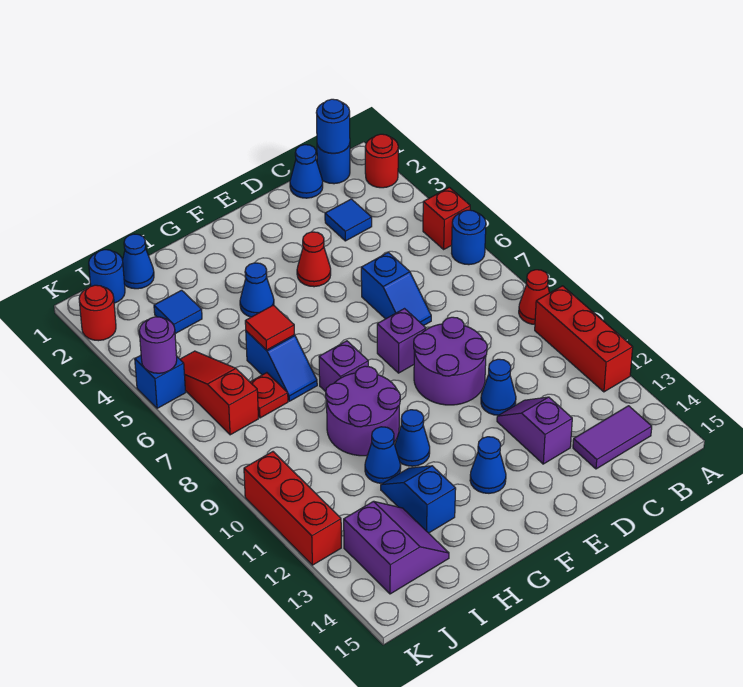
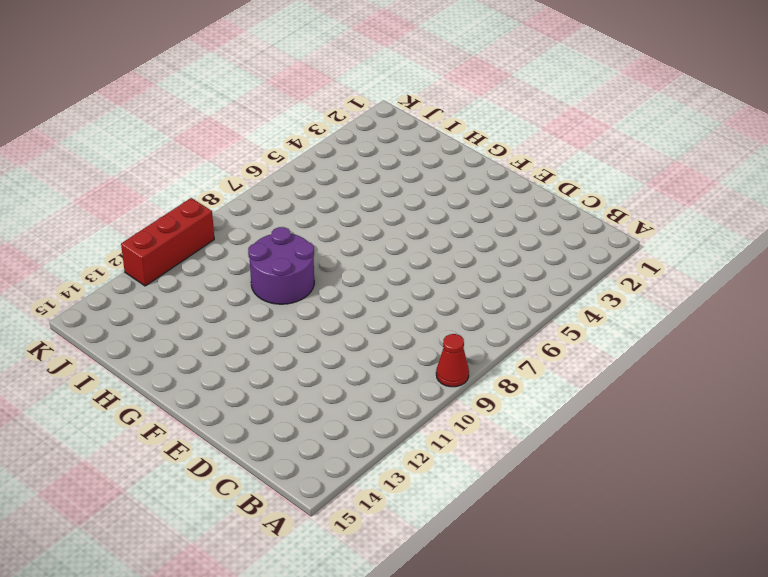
none -> red 1x1 round brick [365,134,398,188]
none -> red 1x1 brick [423,187,470,249]
none -> blue 1x1 round brick [452,210,486,265]
none -> red 1x3 brick [535,286,633,392]

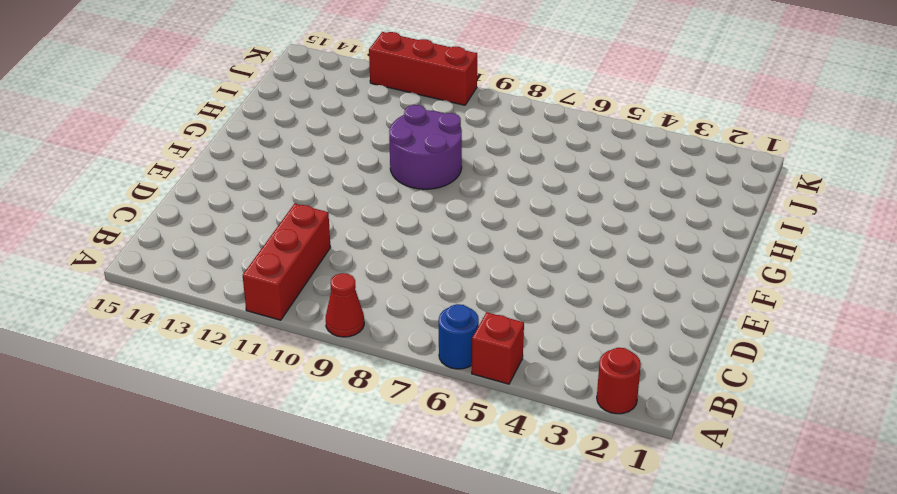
red 1x3 brick [243,204,331,320] -> red 1x3 brick turned to [535,286,633,392]
none -> blue 1x1 round brick [317,144,350,184]
none -> purple 1x2 tile [573,406,652,469]
none -> blue 1x1 cone [290,145,323,198]
none -> blue 1x1 tile [325,199,372,241]

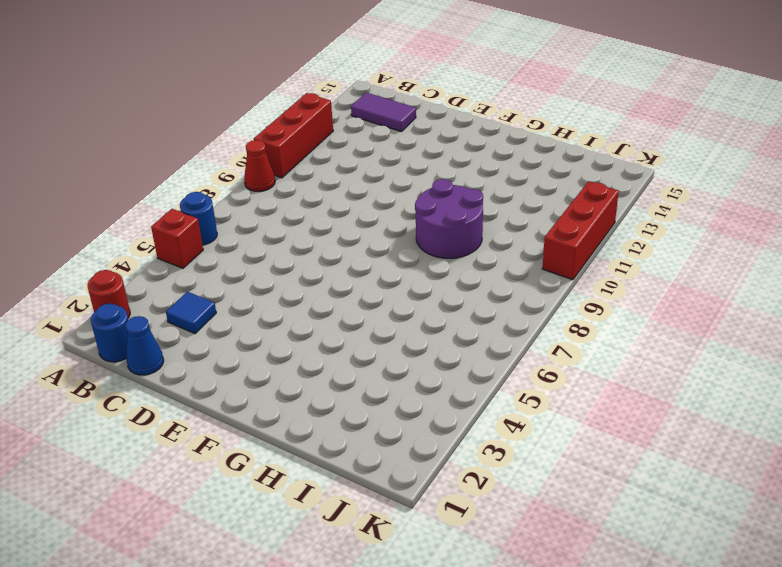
none -> blue 1x2 slope [361,252,431,326]
none -> purple 2x2 round brick [414,317,487,405]
none -> blue 1x1 cone [481,359,516,415]
none -> purple 1x2 slope [497,397,572,464]

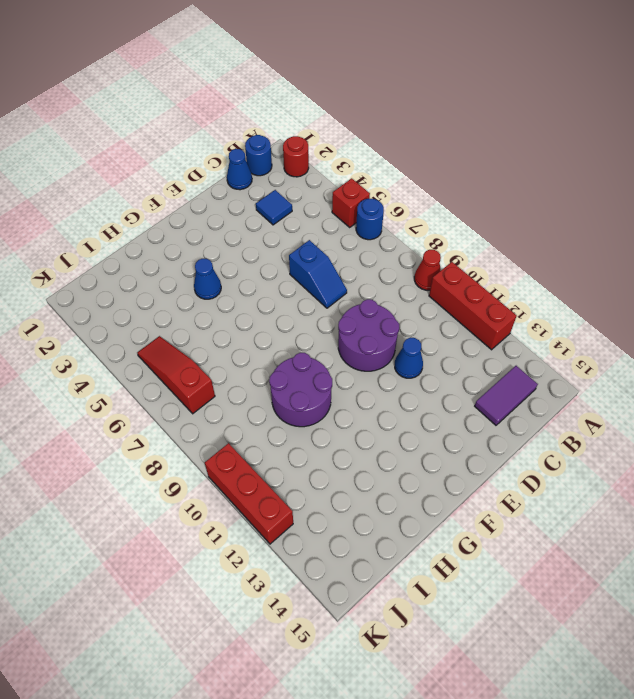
none -> purple 1x2 slope [497,397,572,464]
none -> red 1x1 cone [297,232,331,287]
none -> purple 1x1 brick [377,309,426,373]
none -> blue 1x1 cone [470,437,506,493]

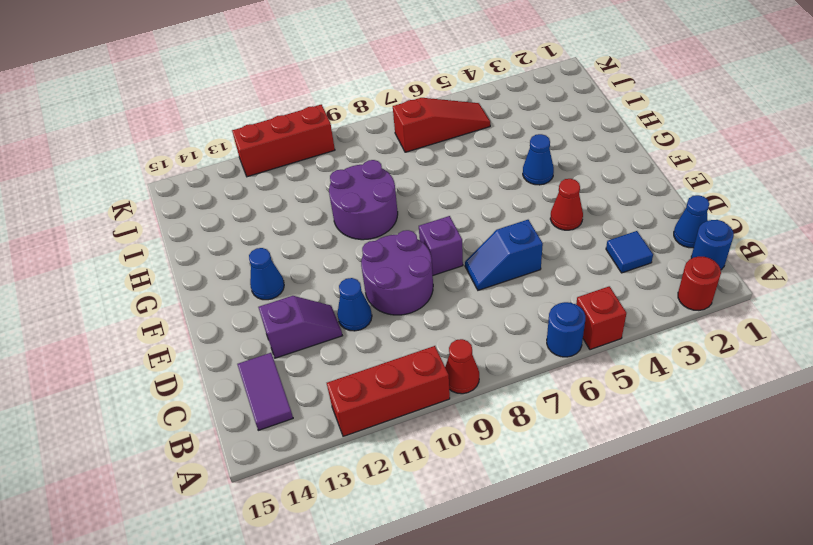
none -> purple 1x1 brick [319,341,368,392]
none -> blue 1x1 cone [395,410,430,466]
none -> blue 1x2 slope [246,331,317,401]
none -> blue 1x1 cone [365,427,401,483]

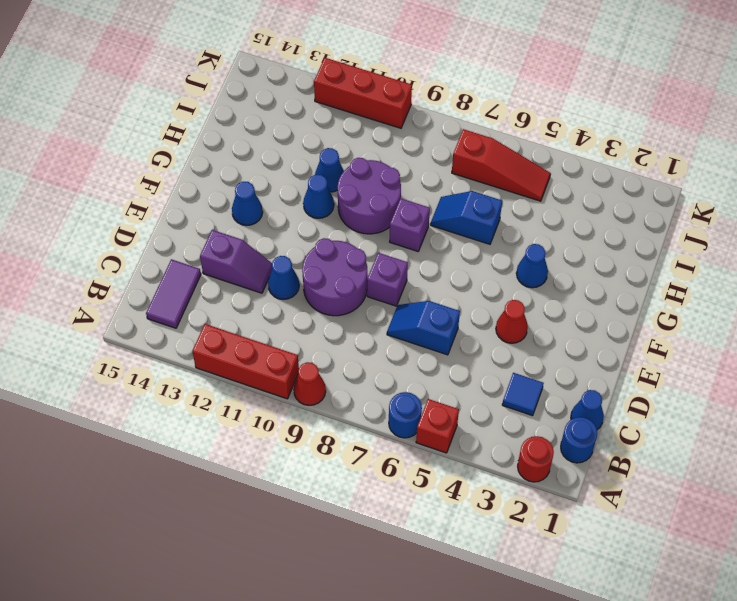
none -> blue 1x2 slope [381,466,456,533]
none -> blue 1x1 cone [123,234,154,289]
none -> blue 1x1 tile [154,290,202,334]
none -> red 1x1 plate [250,373,288,418]

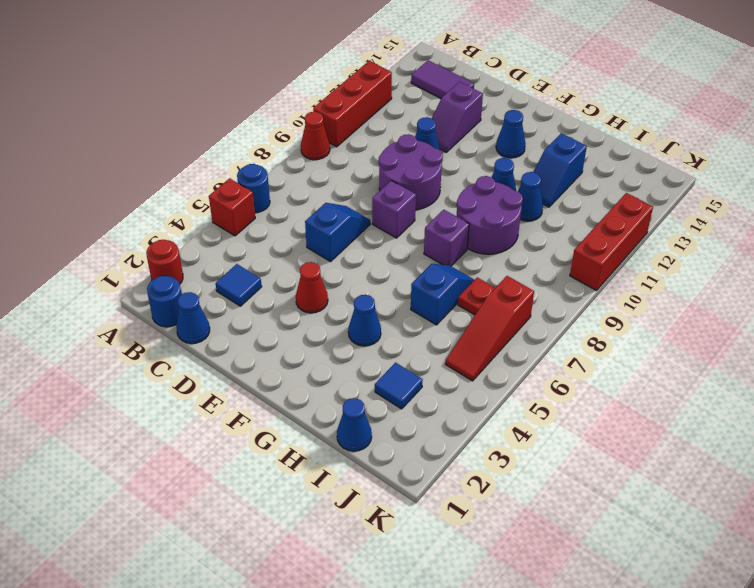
none -> purple 2x2 slope [344,501,449,594]
none -> blue 1x1 round brick [89,250,125,303]
none -> red 1x1 round brick [79,285,116,341]
none -> blue 1x1 brick [135,355,186,408]

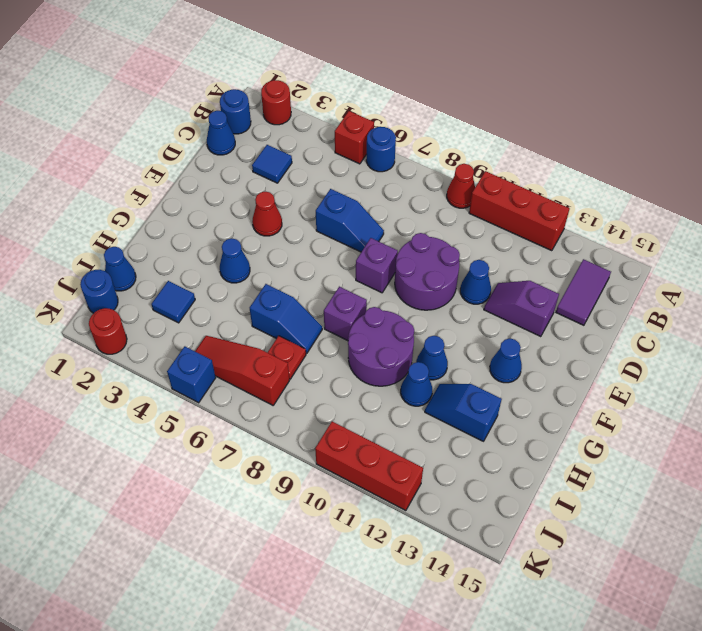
none -> purple 2x2 slope [344,501,449,594]
none -> blue 1x1 round brick [316,99,350,153]
none -> red 1x1 tile [245,305,295,350]
none -> purple 1x1 round brick [139,317,177,373]

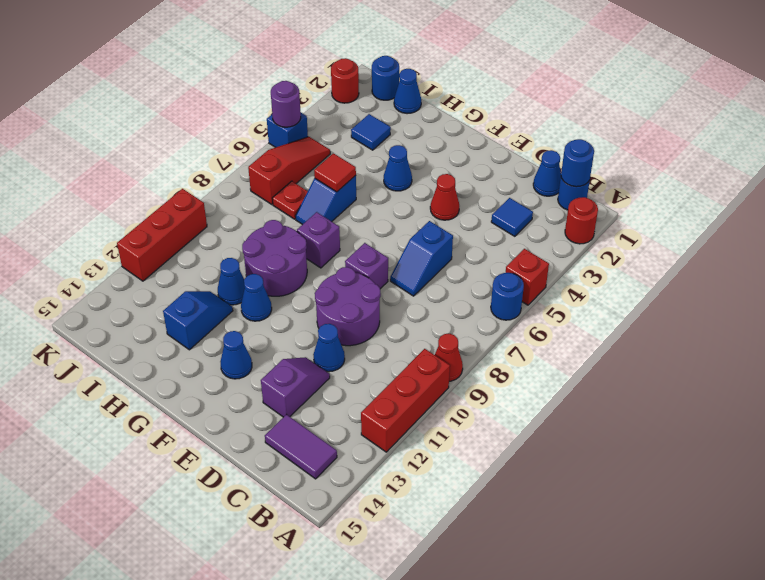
none -> purple 2x2 slope [344,501,449,594]

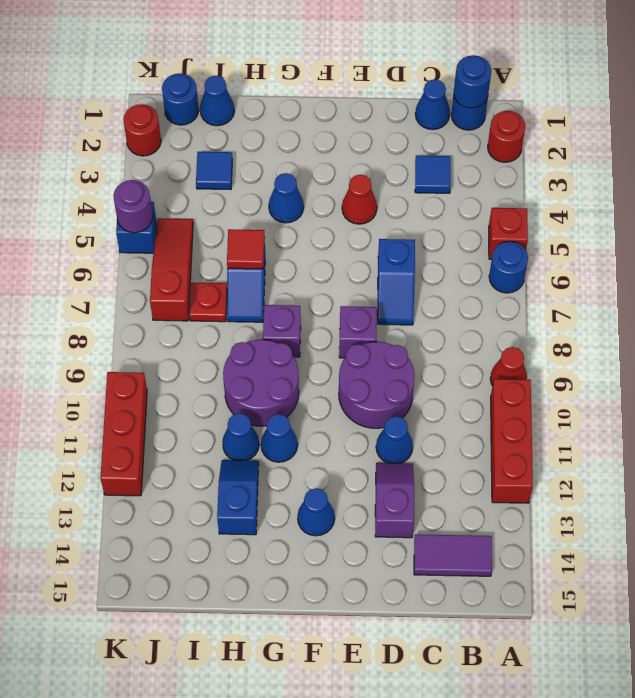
none -> purple 2x2 slope [344,501,449,594]

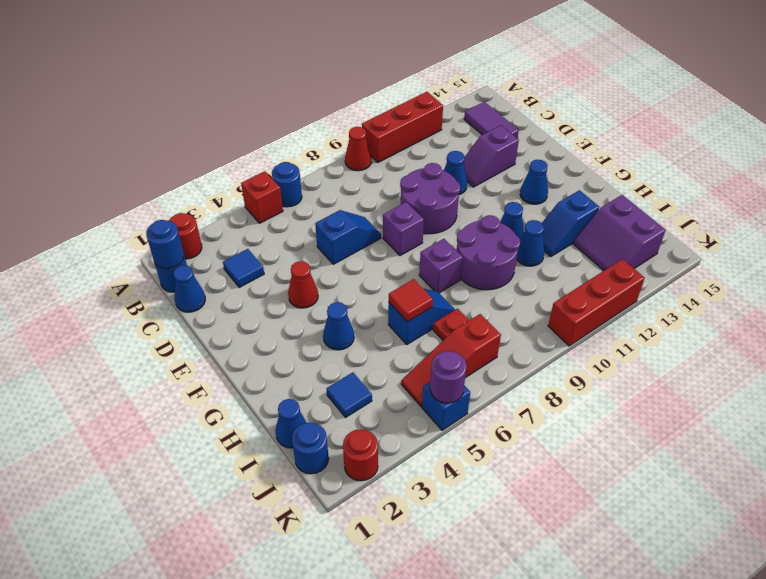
purple 2x2 slope [574,195,666,270] -> purple 2x2 slope turned to [344,501,449,594]

